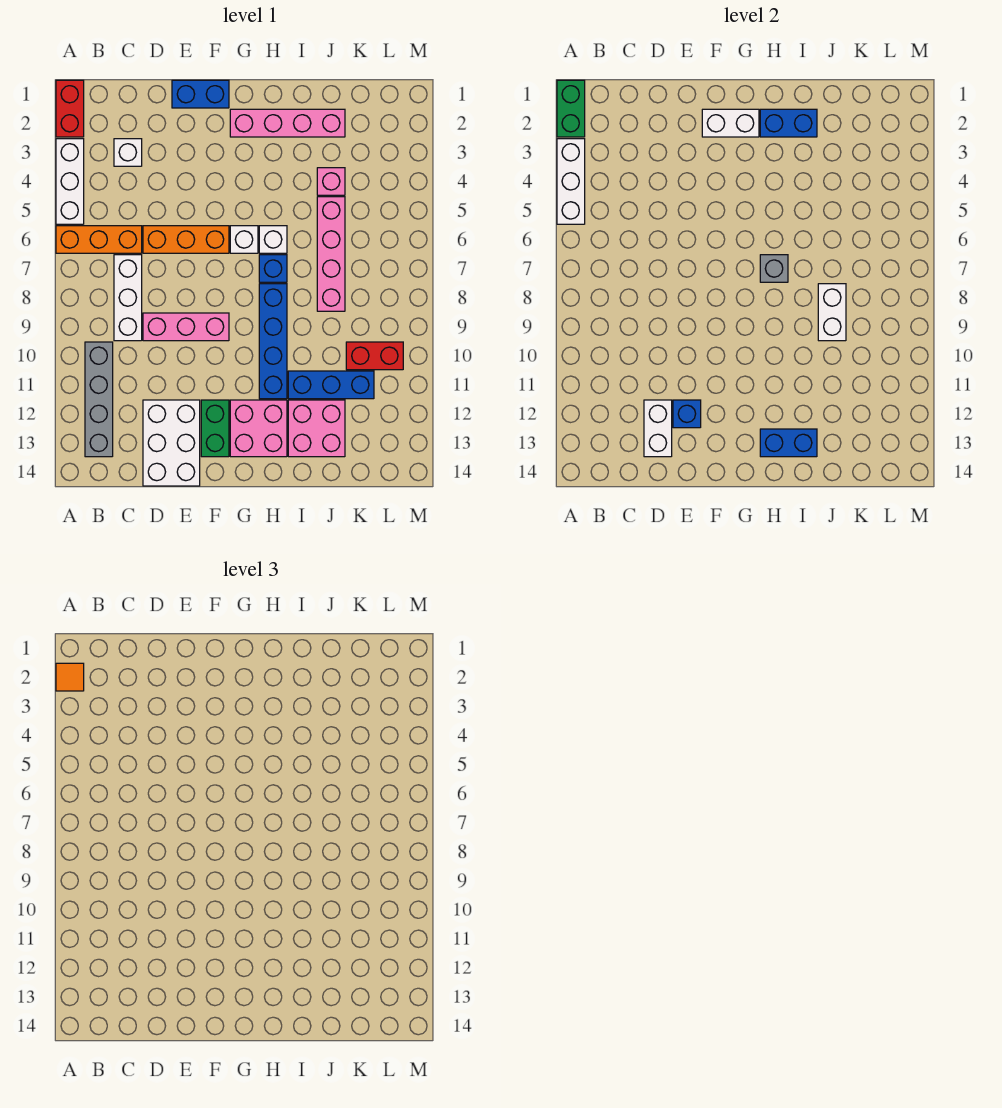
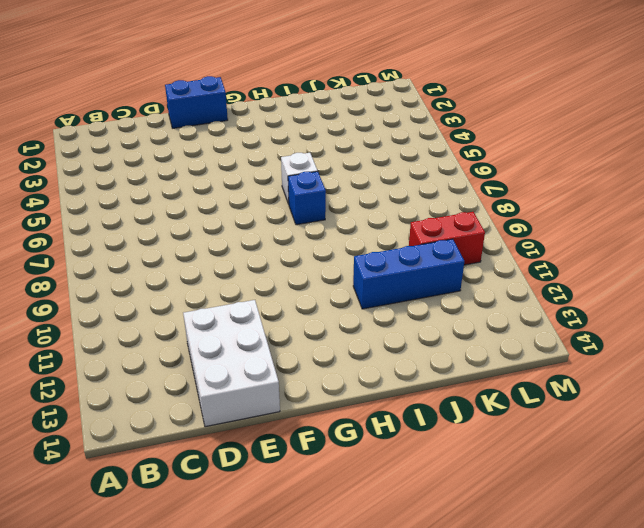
none -> red 1x2 brick [56,80,84,137]
none -> white 1x3 brick [56,139,84,224]
none -> orange 1x3 brick [56,226,142,253]
none -> grey 1x4 brick [85,342,113,457]

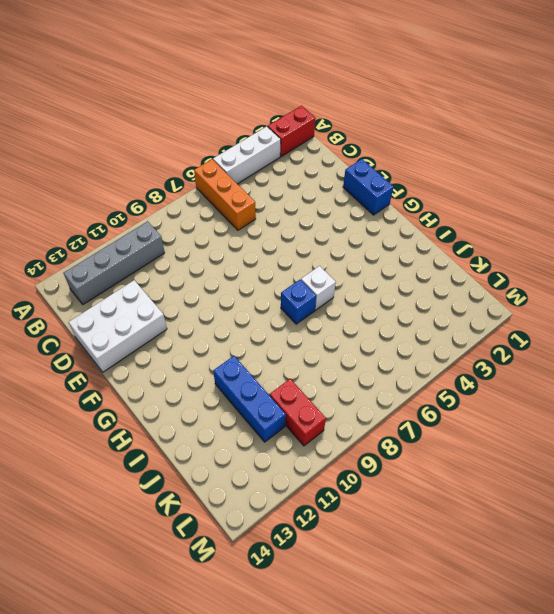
none -> white 1x1 brick [114,139,142,166]
none -> white 1x3 brick [114,255,142,341]
none -> orange 1x3 brick [143,226,229,253]
none -> pink 1x3 brick [143,313,229,341]

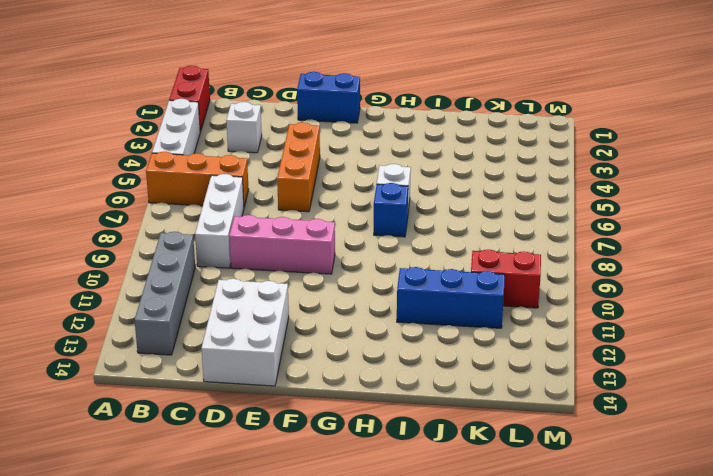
orange 1x3 brick [277,122,320,212] -> orange 1x3 brick turned to [143,226,229,253]
none -> green 1x2 brick [201,400,229,457]
none -> pink 1x4 brick [230,109,345,137]
none -> white 1x1 brick [230,226,258,253]
none -> pink 2x2 brick [230,400,287,457]

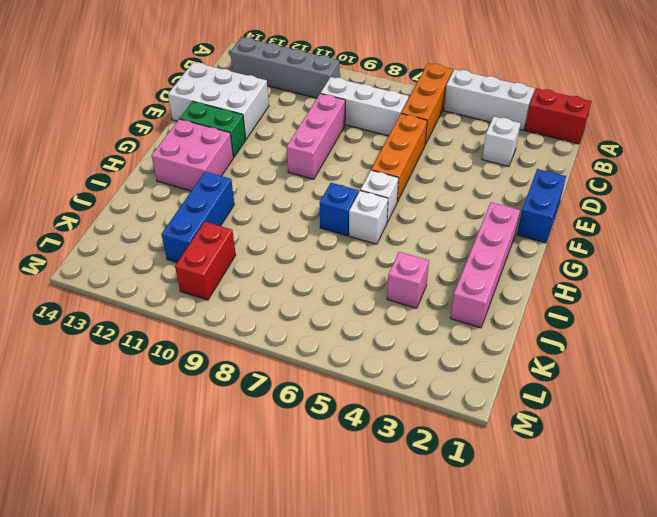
none -> blue 1x4 brick [259,284,287,399]
none -> pink 2x2 brick [288,400,345,457]
none -> pink 1x4 brick [317,197,345,311]
none -> green 1x2 brick [557,80,585,137]

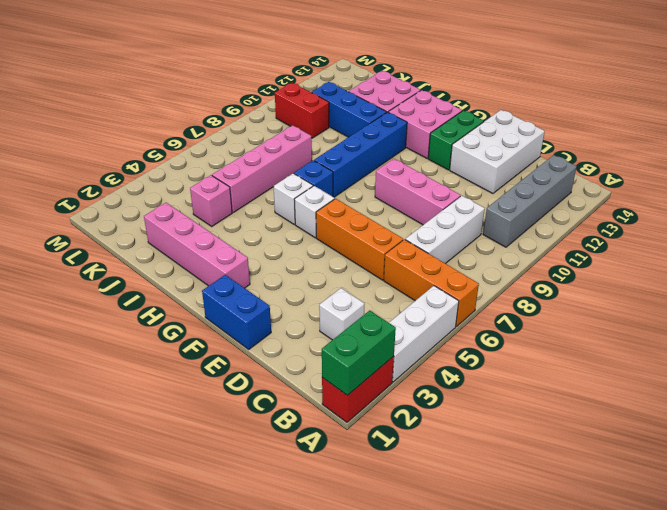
none -> white 1x3 brick [557,139,585,224]
none -> white 1x2 brick [644,400,672,457]
none -> blue 1x1 brick [673,400,701,428]
none -> white 1x2 brick [702,109,759,137]

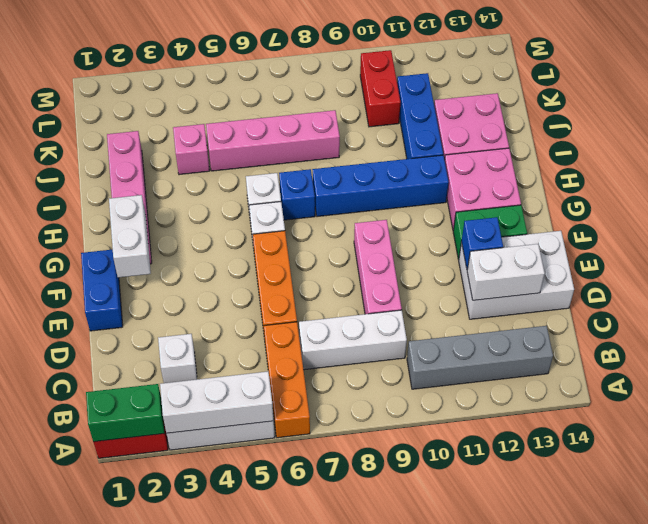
none -> blue 1x2 brick [760,109,817,137]
none -> grey 1x1 brick [760,255,788,282]
none -> blue 1x2 brick [760,429,817,457]
none -> white 1x2 brick [818,284,846,341]

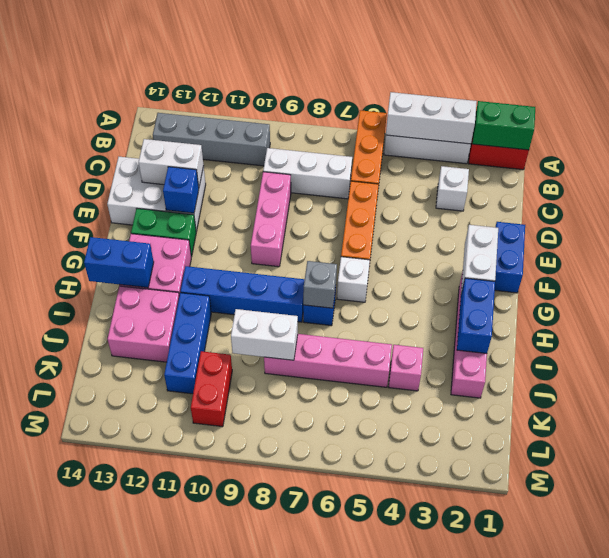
blue 1x2 brick [84,237,154,288] -> blue 1x2 brick turned to [760,429,817,457]
none -> white 1x1 brick [259,226,287,253]
none -> orange 1x1 tile [56,663,84,691]

